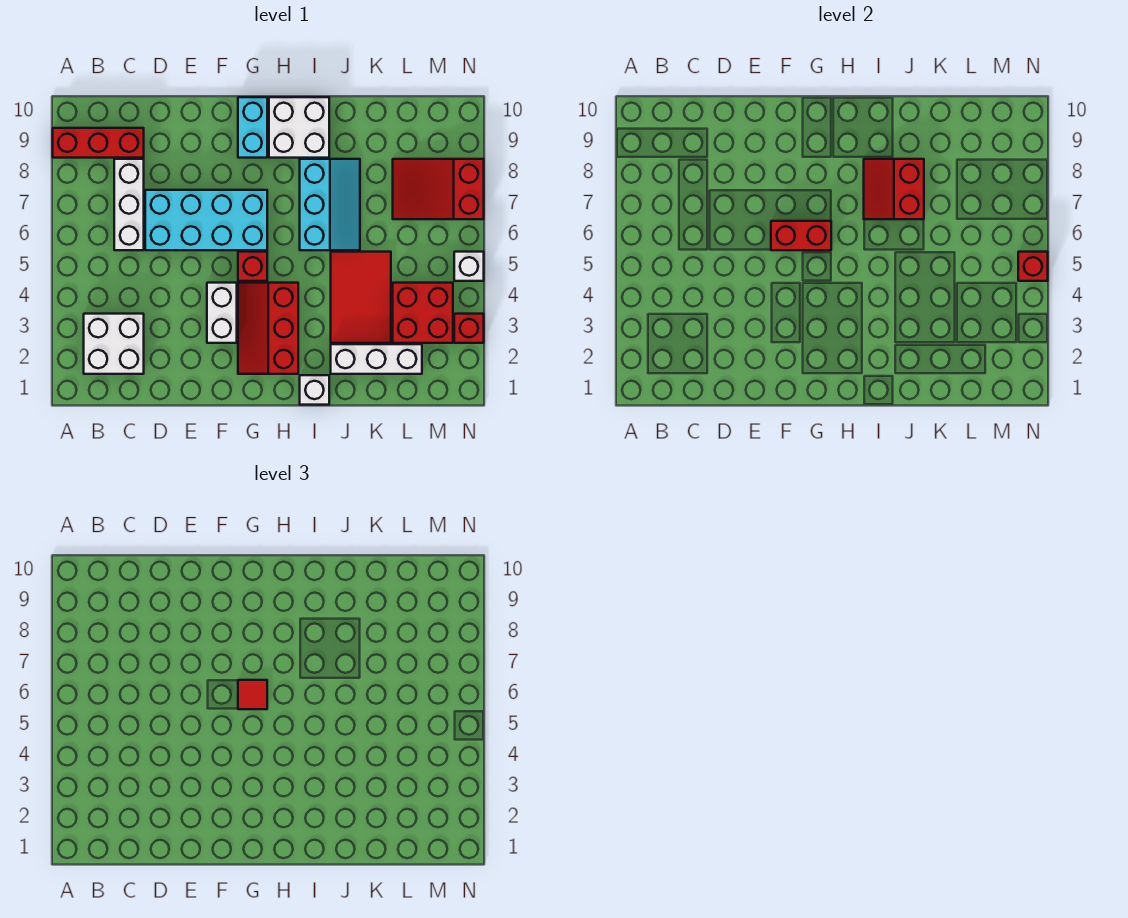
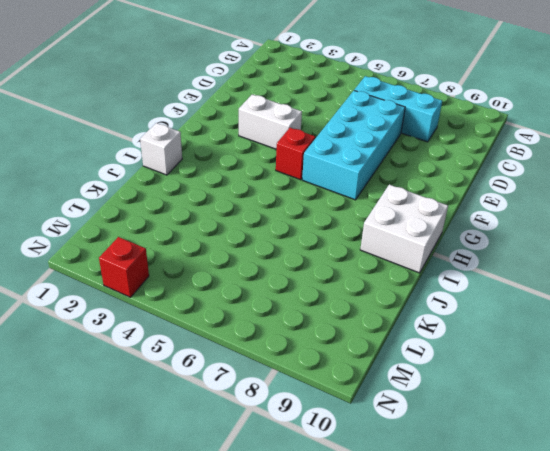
cyan 1x3 brick [354,76,442,142] -> white 1x3 brick [114,159,144,250]
none -> red 1x3 brick [53,128,144,158]
none -> white 2x2 brick [84,314,144,374]
none -> red 2x3 slope [238,283,298,374]

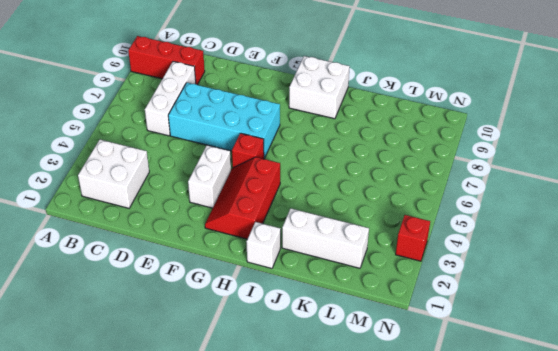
none -> cyan 1x2 brick [238,97,267,158]
none -> cyan 2x3 slope [300,159,360,250]
none -> red 2x3 tile [331,252,391,343]

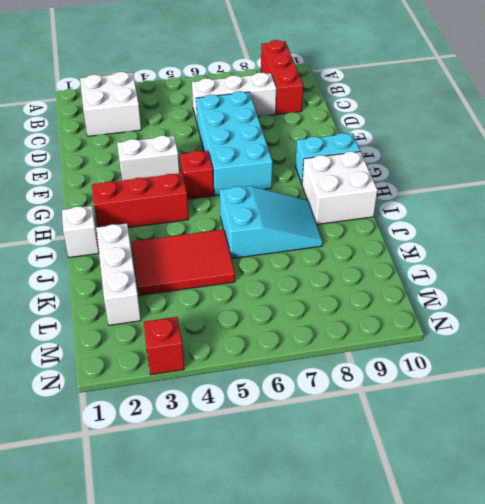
cyan 2x3 slope [220,186,323,259] -> cyan 2x3 slope turned to [300,159,360,250]
none -> red 2x2 brick [393,283,453,343]
none -> red 2x3 slope [393,159,484,219]
none -> white 1x1 brick [454,252,484,281]

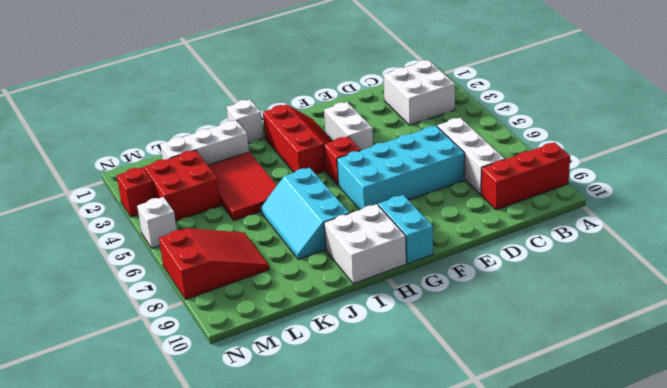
none -> red 1x2 brick [771,221,831,250]
none -> red 2x2 slope [864,159,924,219]
none -> red 1x1 brick [1018,252,1048,281]

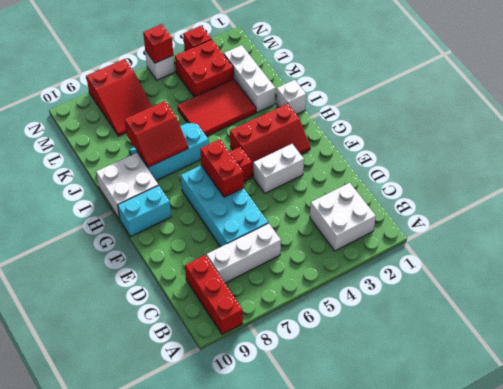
none -> red 1x1 tile [238,680,267,709]

